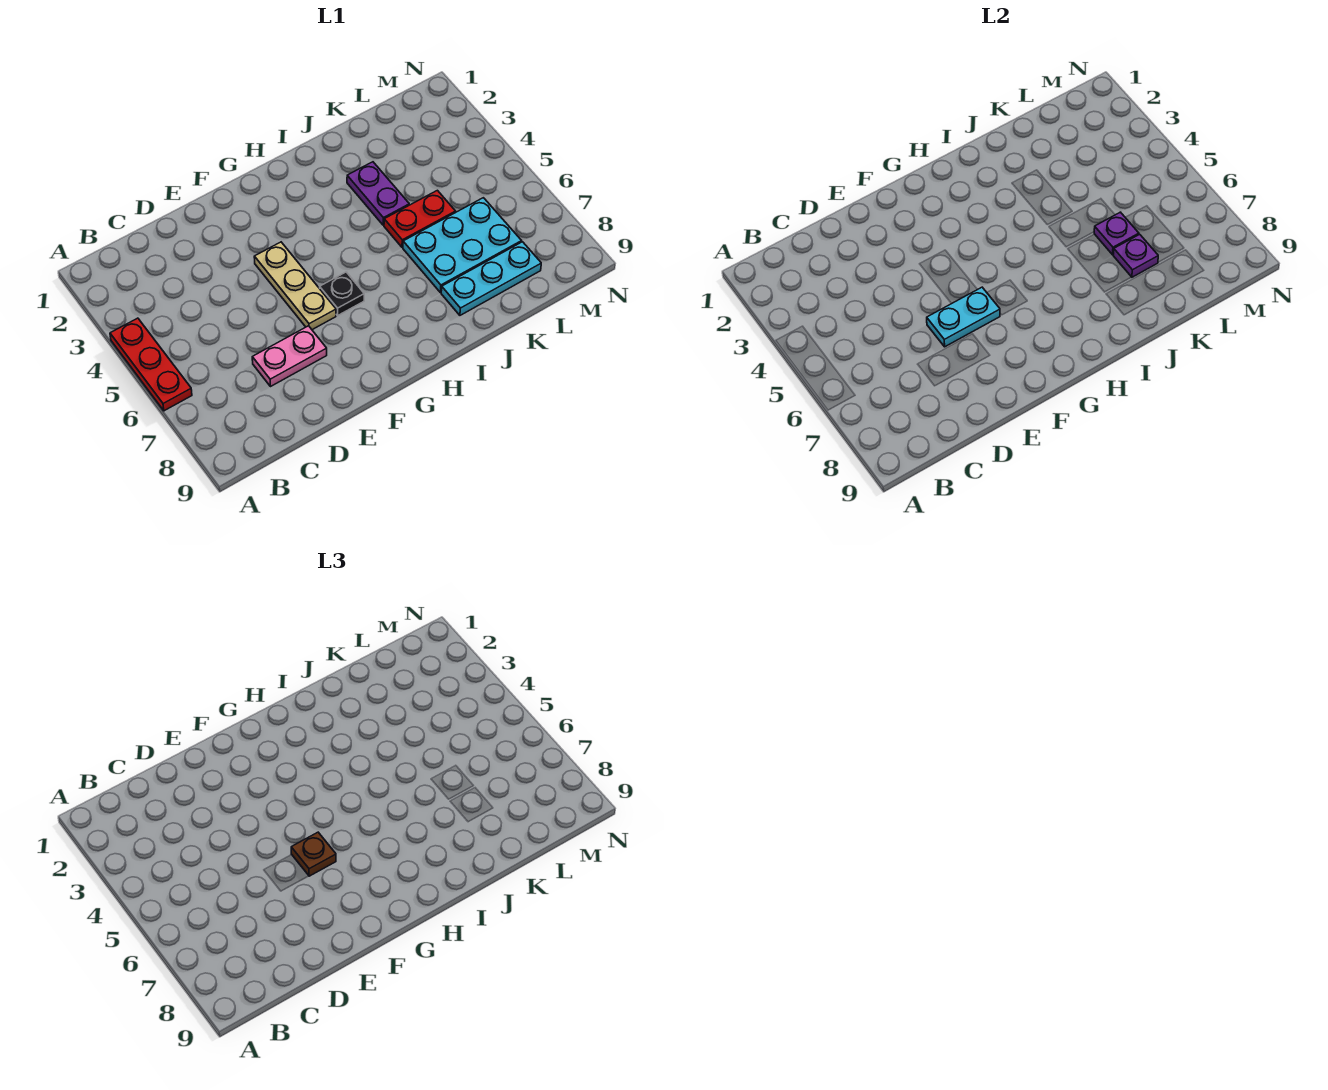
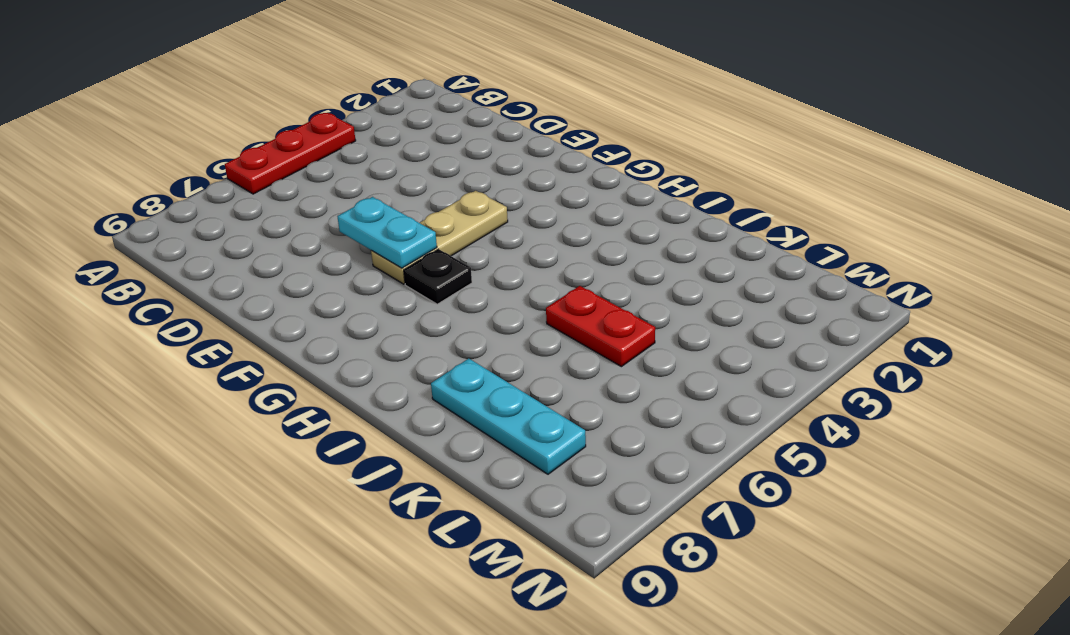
none -> pink 1x2 plate [252,326,327,387]
none -> purple 1x2 plate [347,162,409,225]
none -> cyan 2x3 plate [403,198,522,293]

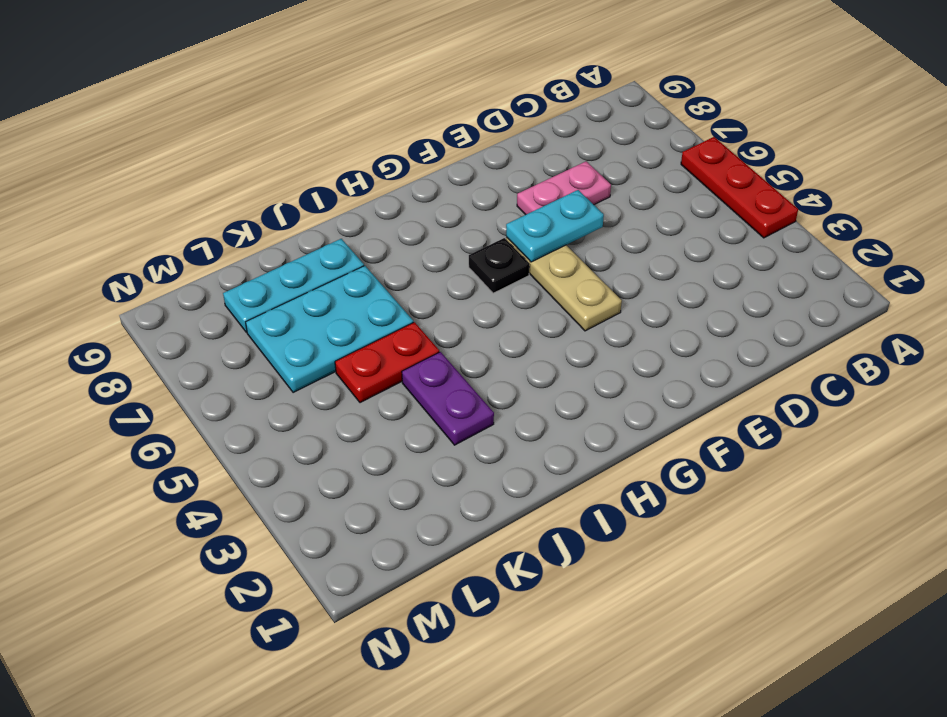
none -> purple 1x1 plate [1094,212,1139,255]
none -> purple 1x1 plate [1113,234,1158,277]
none -> brown 1x1 plate [291,832,336,876]

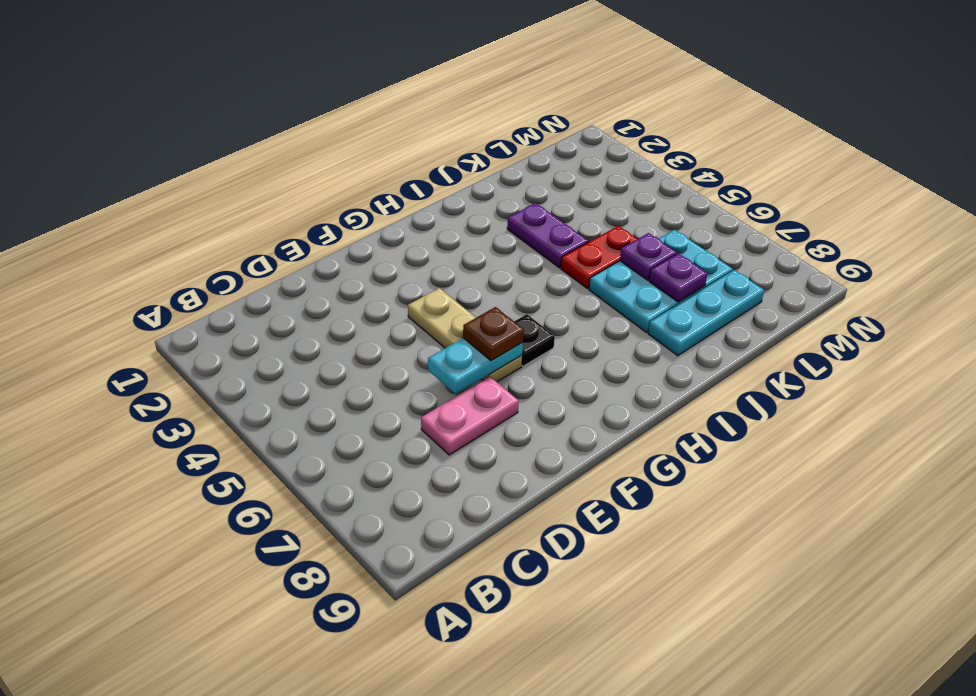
none -> red 1x3 plate [110,318,192,411]

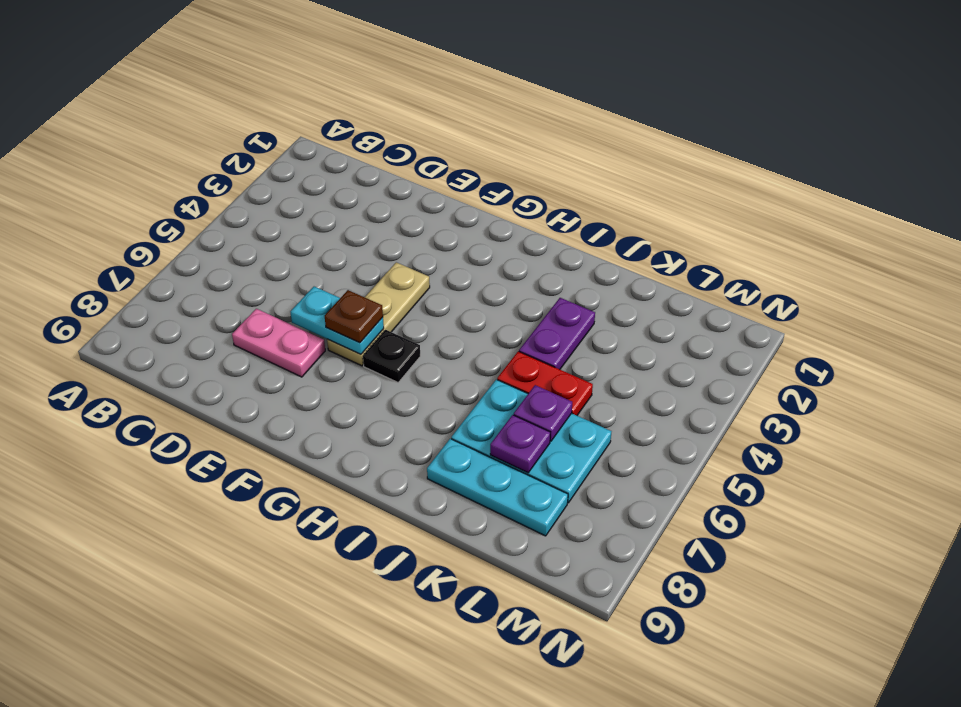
none -> red 1x3 plate [110,318,192,411]

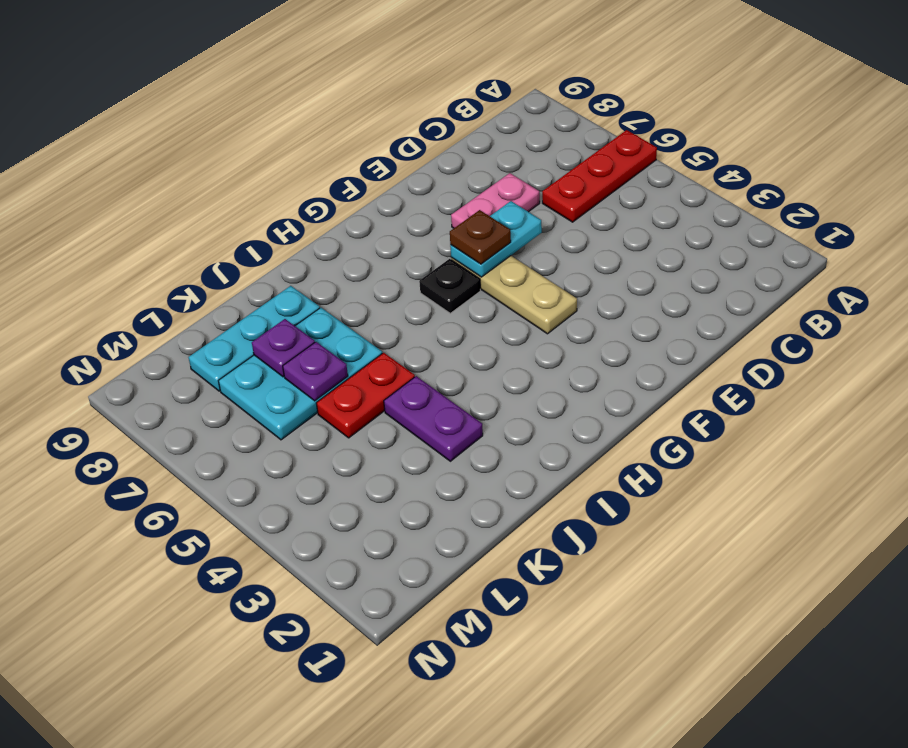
red 1x3 plate [542,130,657,222] -> red 1x3 plate turned to [110,318,192,411]

